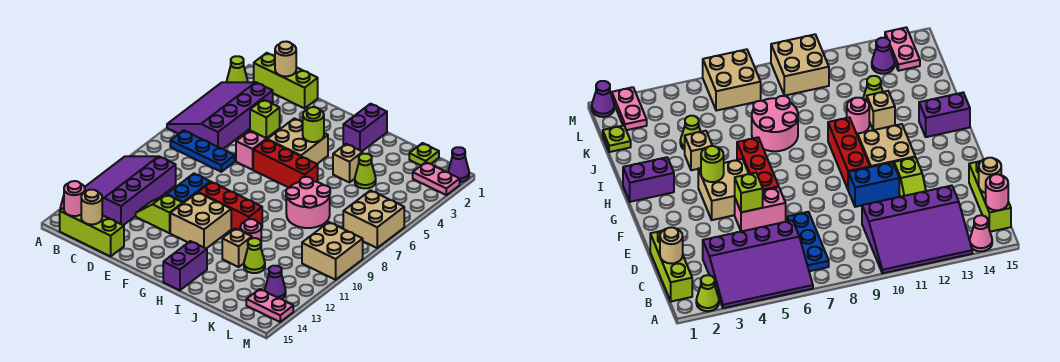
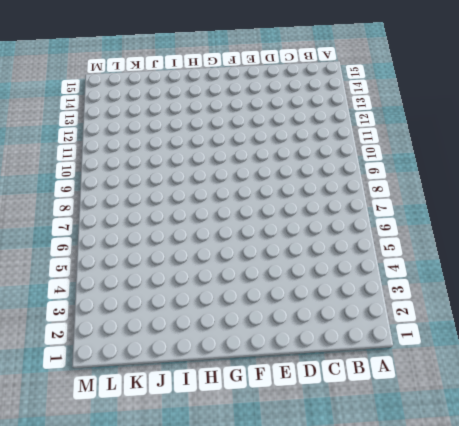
none -> lime 1x1 cone [227,56,248,82]
none -> purple 3x4 slope [167,82,273,149]
none -> purple 3x4 slope [85,156,176,225]
none -> pink 1x1 cone [970,215,992,251]

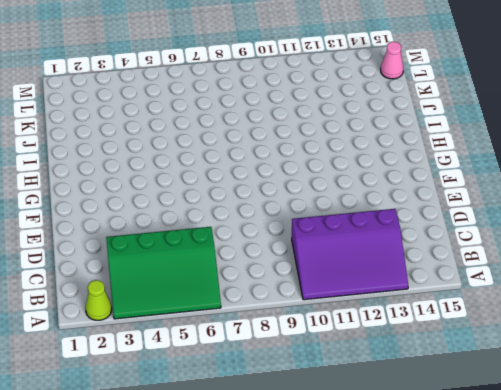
green 3x4 slope [106,227,221,319] -> purple 3x4 slope [167,82,273,149]
pink 1x1 cone [381,42,404,79] -> pink 1x1 cone moved to [970,215,992,251]
none -> lime 1x3 brick [254,53,318,108]
none -> blue 1x3 plate [170,130,235,172]
none -> lime 1x3 brick [60,208,124,256]
none -> lime 1x2 slope [136,194,183,233]

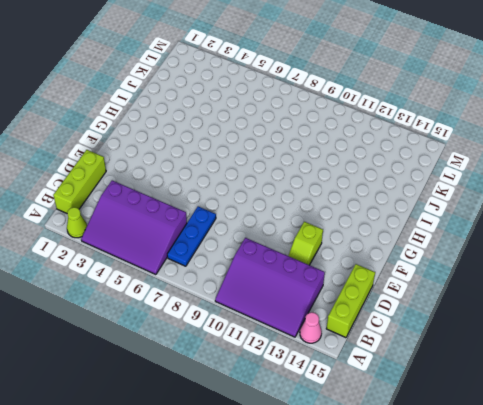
none -> pink 1x2 brick [236,129,280,170]
none -> blue 1x2 brick [167,174,210,203]
none -> tan 2x2 brick [267,118,328,164]
none -> red 1x3 brick [253,140,318,188]

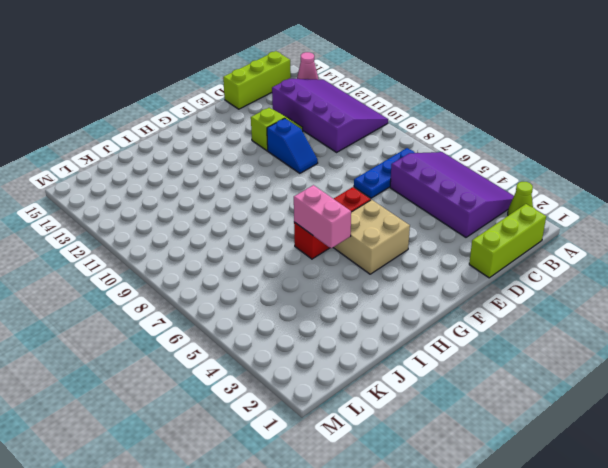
blue 1x2 slope [267,118,318,173] -> blue 1x2 brick [167,174,210,203]
pink 1x2 brick [294,185,351,248] -> pink 1x2 brick moved to [236,129,280,170]
none -> red 1x3 brick [198,182,262,230]
none -> tan 2x2 brick [170,193,231,249]
none -> purple 1x2 brick [343,104,387,151]
none -> purple 1x2 brick [163,241,207,291]

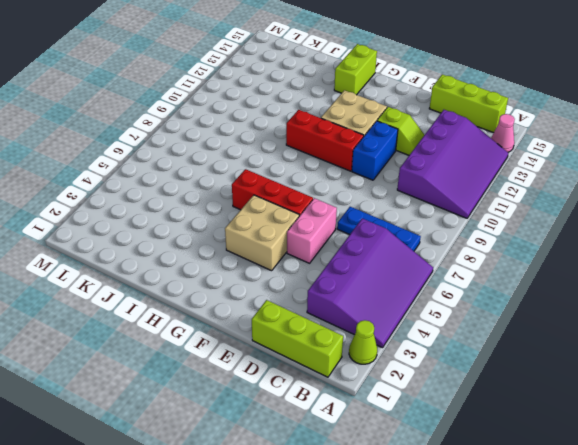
lime 1x2 brick [334,44,377,95] -> purple 1x2 brick [163,241,207,291]
none -> purple 1x2 brick [343,104,387,151]
none -> tan 1x1 brick [333,144,363,182]
none -> pink 2x2 round brick [286,177,330,228]
none -> pink 1x1 round brick [240,219,261,241]

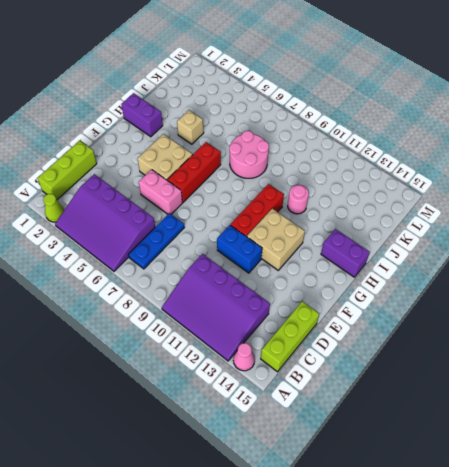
none -> lime 1x2 slope [136,194,183,233]
none -> tan 1x1 brick [222,228,252,267]
none -> lime 1x1 cone [355,154,376,188]
none -> lime 1x1 cone [244,238,265,273]

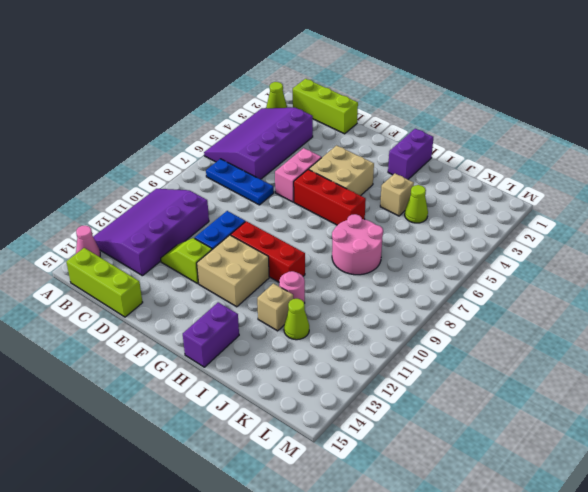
none -> lime 1x1 plate [409,143,439,165]
none -> pink 1x2 plate [413,162,460,195]
none -> tan 2x2 brick [343,190,404,248]
none -> tan 2x2 brick [302,222,363,280]

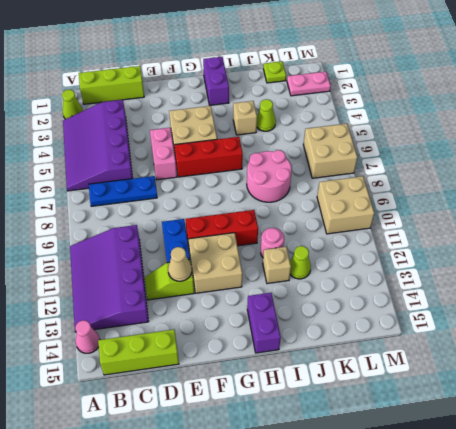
tan 1x1 cone [168,247,192,281] -> none
none -> purple 1x1 cone [265,266,286,299]
none -> pink 1x2 plate [246,289,293,322]
none -> purple 1x1 cone [448,147,469,182]
none -> pink 1x1 round brick [64,181,85,216]

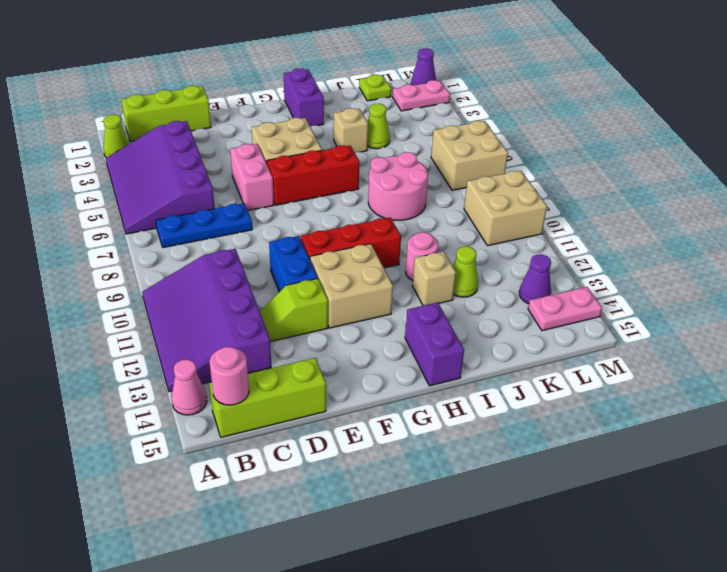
none -> tan 1x1 round brick [275,42,296,76]
none -> tan 1x1 round brick [81,190,102,225]
none -> lime 1x1 brick [250,100,280,138]
none -> lime 1x1 round brick [302,107,324,142]

